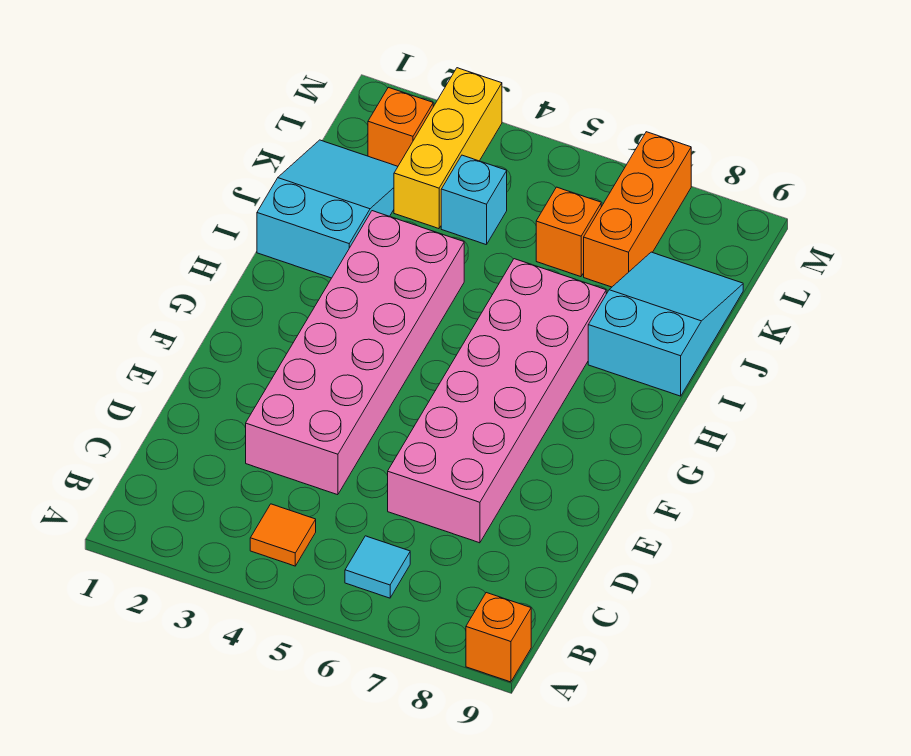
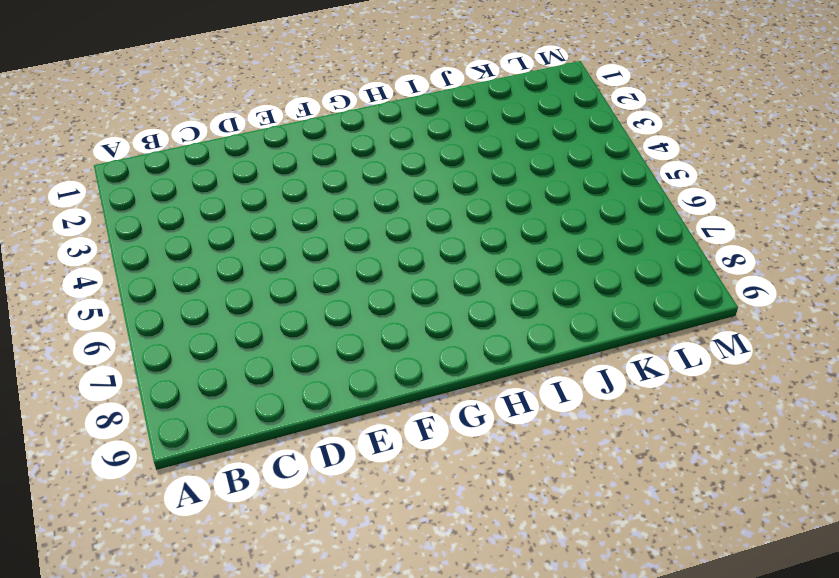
none -> orange 1x1 brick [466,593,531,682]
none -> orange 1x1 tile [250,504,316,566]
none -> cyan 1x1 tile [345,536,410,598]

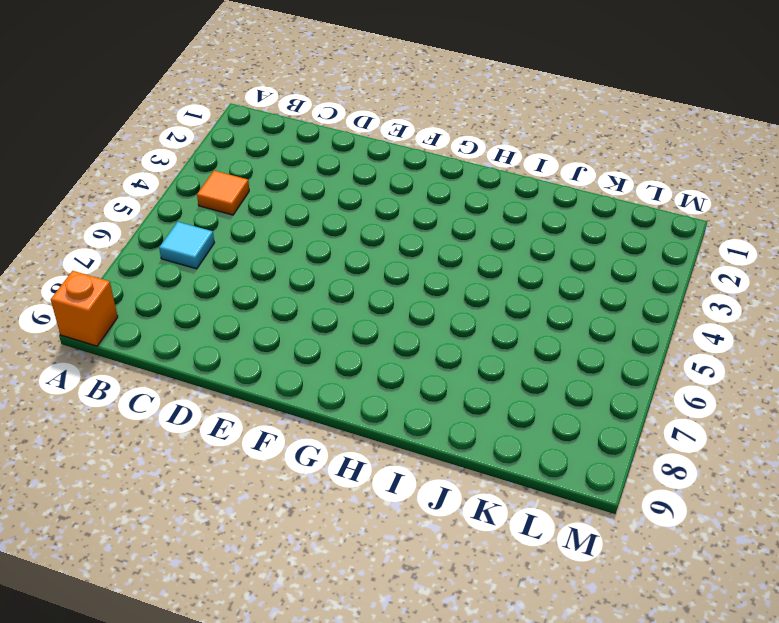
none -> pink 2x6 brick [246,211,464,495]
none -> pink 2x6 brick [388,259,606,543]
none -> cyan 2x3 slope [257,140,398,278]

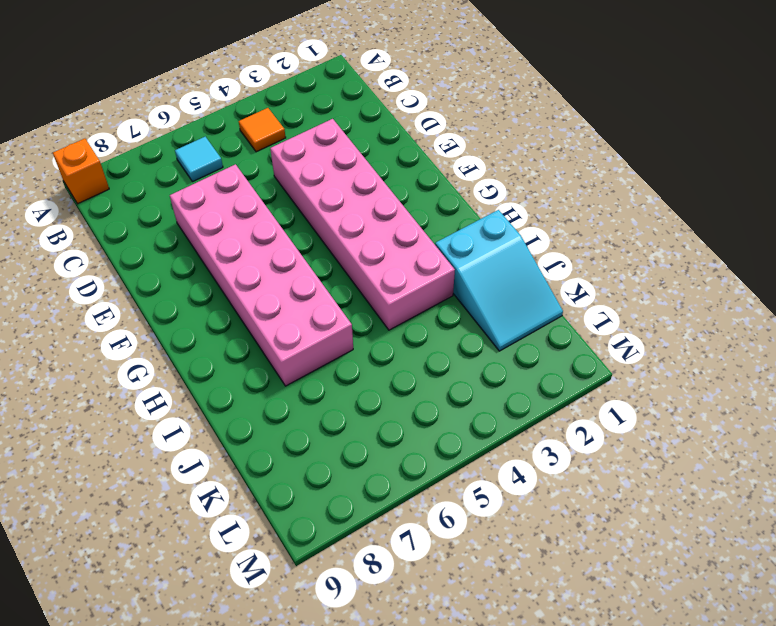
none -> cyan 2x3 slope [588,252,743,396]
none -> yellow 1x3 brick [394,68,502,229]
none -> cyan 1x1 brick [441,155,507,245]

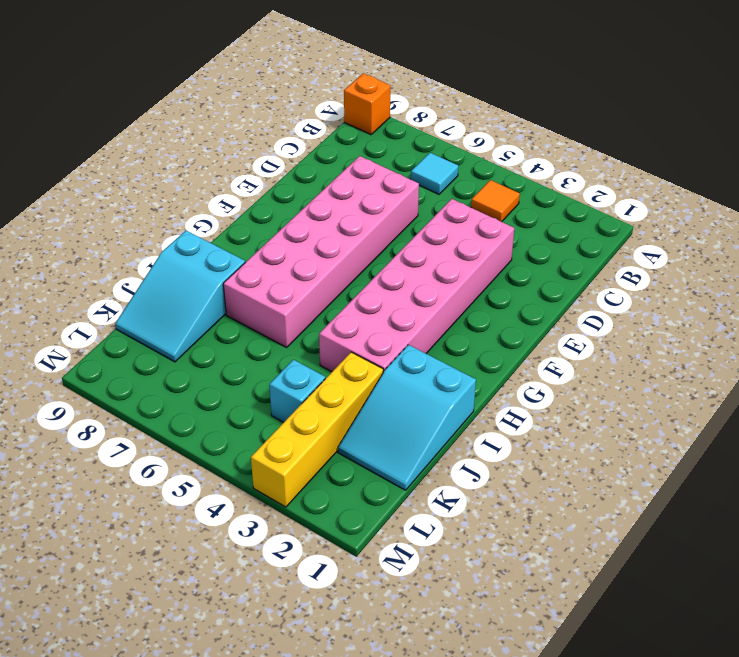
yellow 1x4 brick [251,352,383,507] -> yellow 1x3 brick [394,68,502,229]
none -> orange 1x1 brick [536,187,601,277]
none -> orange 1x3 brick [584,132,691,287]
none -> orange 1x1 brick [368,87,433,166]

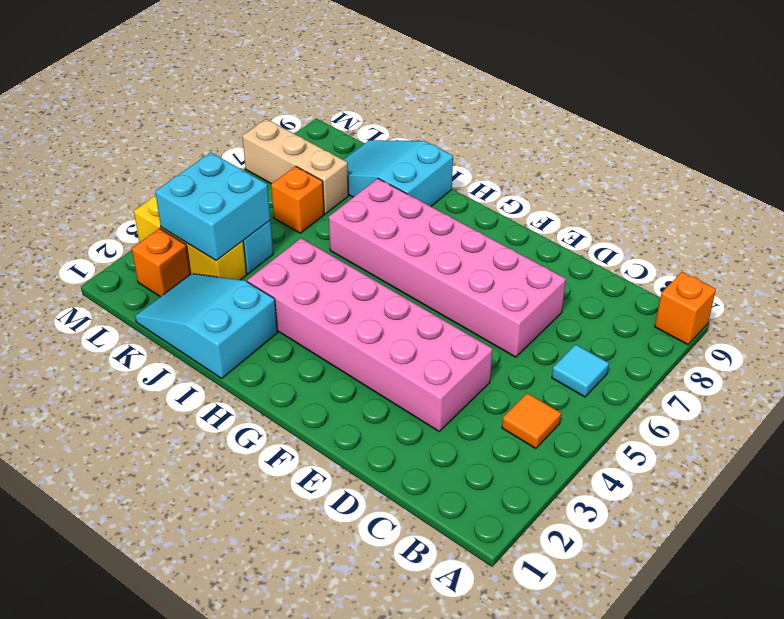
cyan 2x2 brick [155,153,270,261] -> none
tan 1x3 brick [242,119,349,214] -> orange 1x3 brick [584,132,691,287]

